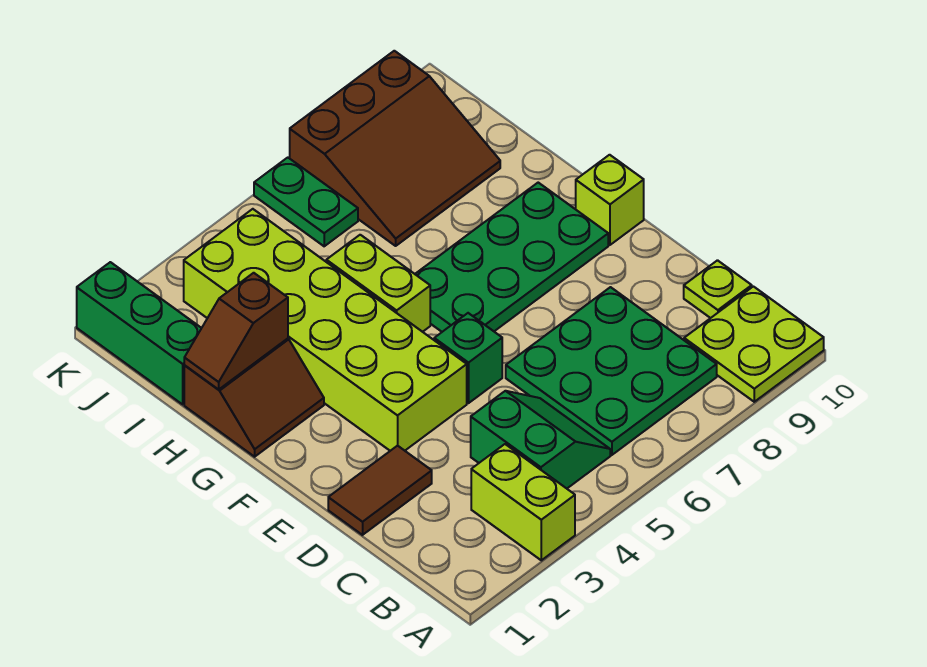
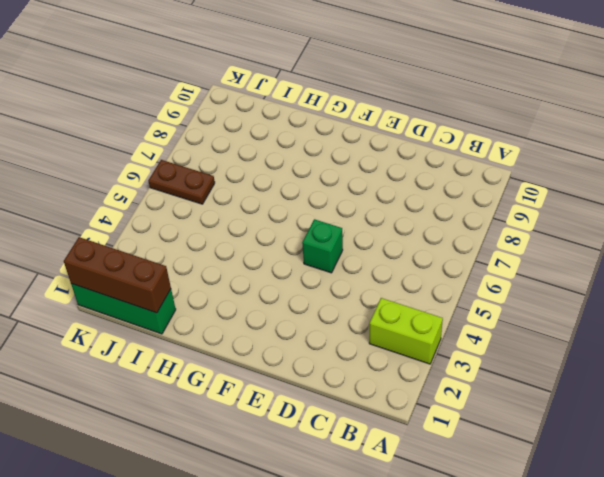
brown 1x3 brick [64,237,171,313] -> none
brown 1x2 plate [148,160,215,204] -> green 1x2 plate [254,158,358,246]
none -> lime 2x2 plate [684,286,824,402]
none -> green 2x2 slope [471,391,610,488]
none -> green 3x3 plate [506,287,717,455]

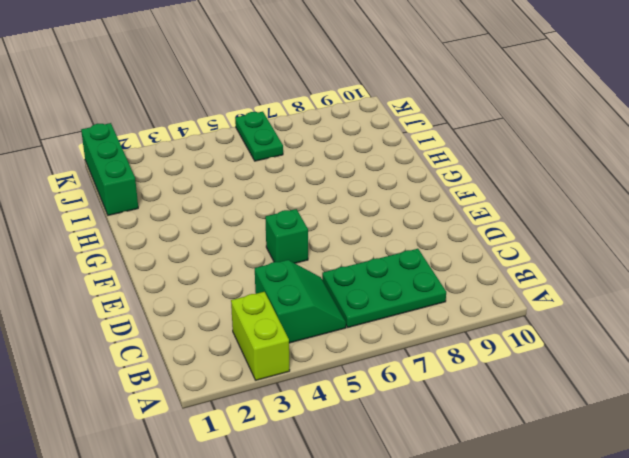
green 2x3 plate [322,249,446,327] -> green 3x3 plate [506,287,717,455]
none -> lime 2x2 plate [684,286,824,402]
none -> lime 1x1 plate [684,260,752,318]
none -> brown 1x2 tile [328,446,432,535]

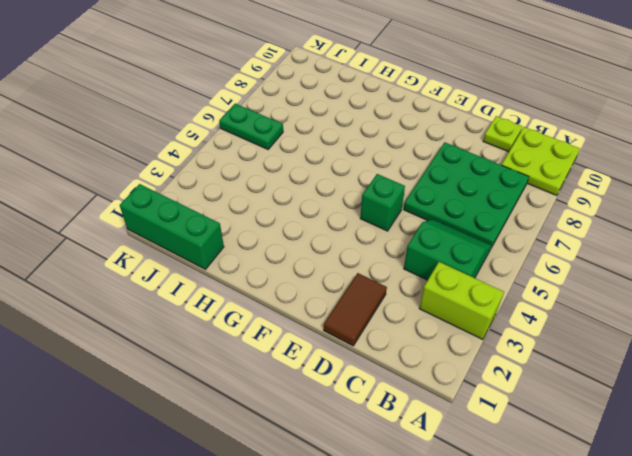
none -> lime 2x6 brick [184,209,467,451]
none -> green 2x4 plate [415,183,608,332]
none -> lime 1x1 brick [576,155,644,245]

